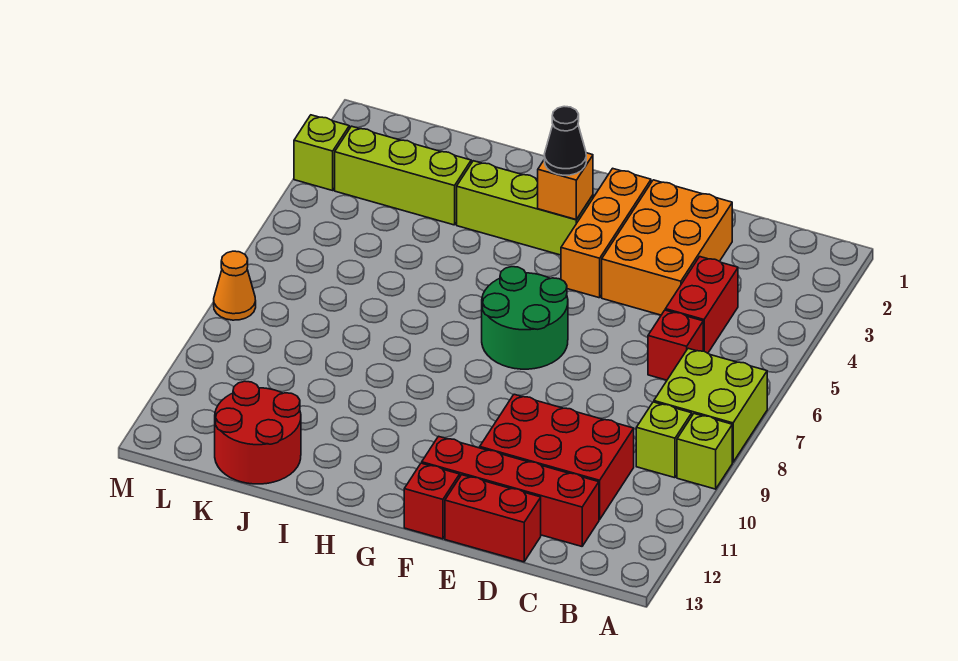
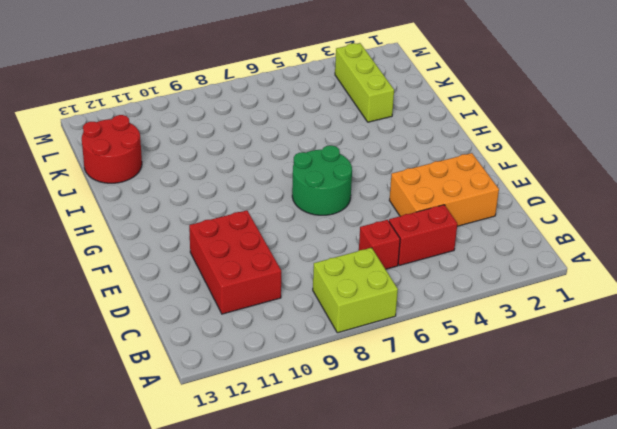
none -> lime 1x1 brick [677,414,732,489]
none -> lime 1x1 brick [636,402,692,478]
none -> red 1x4 brick [422,436,599,546]

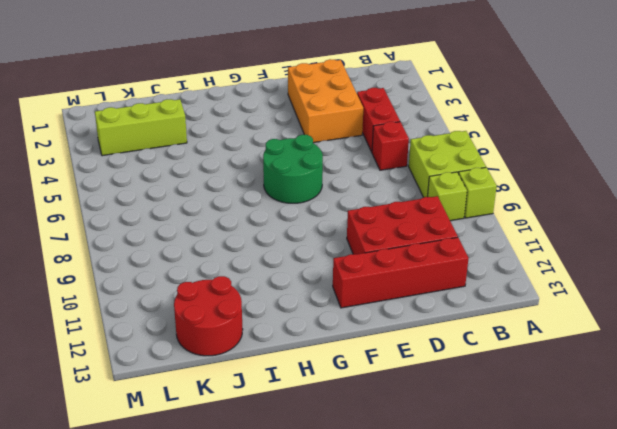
none -> red 1x2 brick [445,475,541,562]
none -> orange 1x3 brick [561,168,651,298]
none -> red 1x1 brick [404,463,460,539]

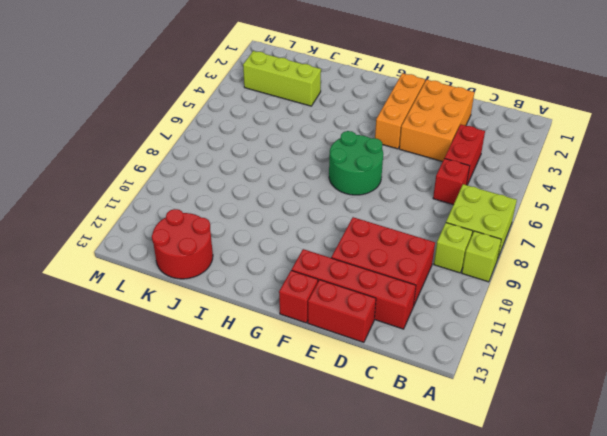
none -> lime 1x3 brick [457,161,593,255]
none -> lime 1x1 brick [294,115,349,190]
none -> orange 1x1 cone [214,251,256,320]

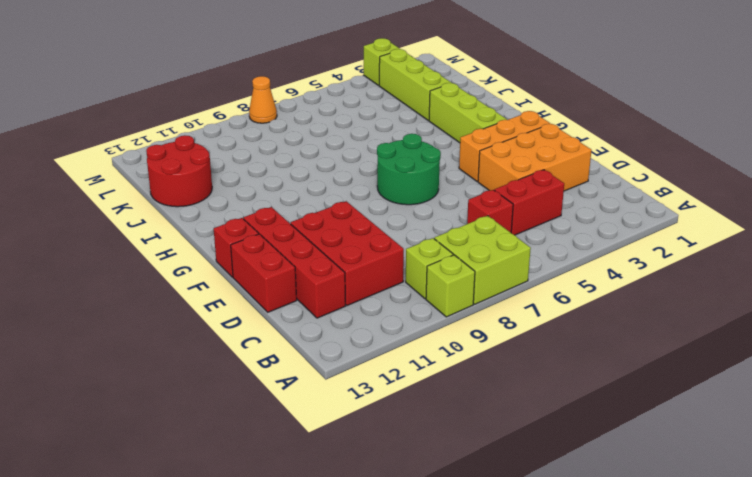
none -> orange 1x1 brick [538,153,593,220]
none -> black 1x1 cone [544,106,586,175]

